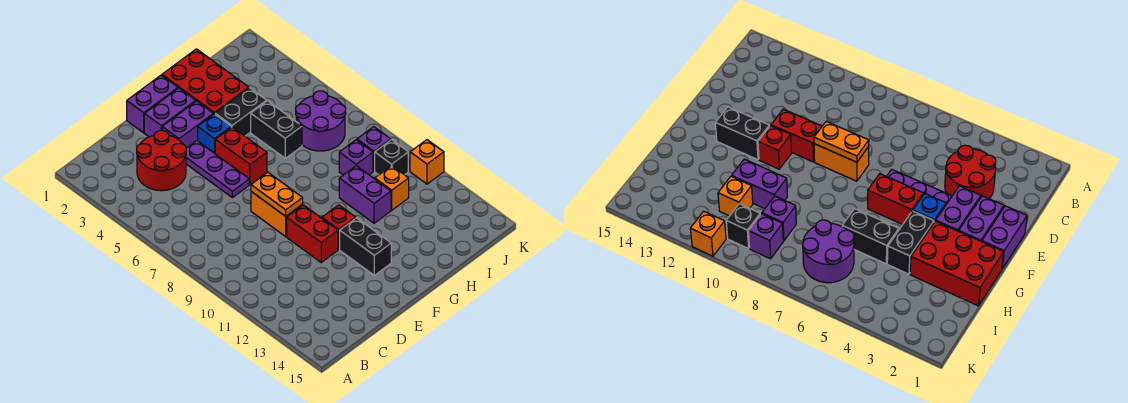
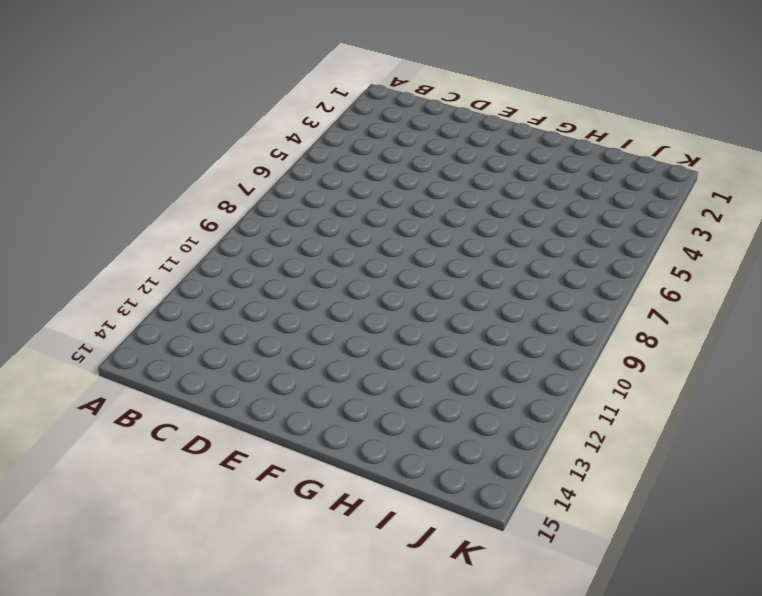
none -> red 2x2 round brick [137,131,186,191]
none -> purple 1x2 brick [127,75,178,133]
none -> purple 1x2 brick [144,88,196,137]

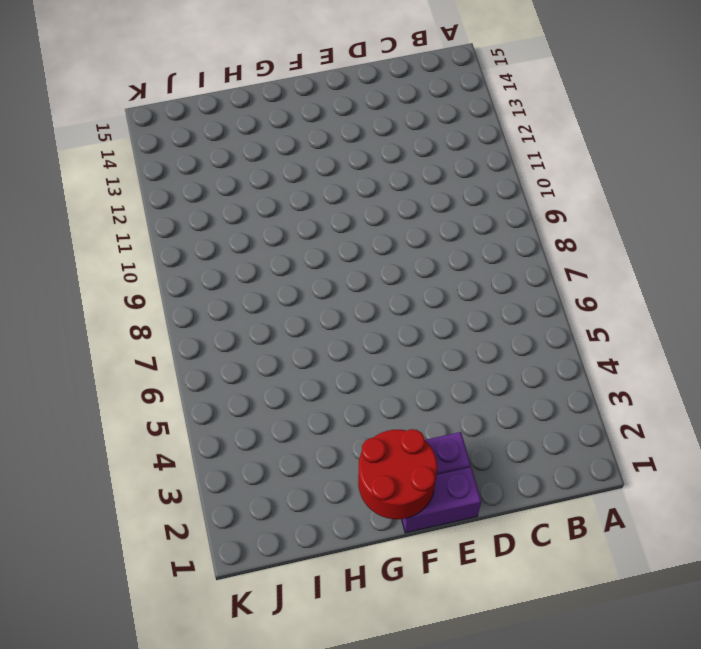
red 2x2 round brick [358,429,437,519] -> red 2x2 round brick moved to [137,131,186,191]
none -> purple 1x2 brick [162,101,214,148]
none -> purple 1x3 plate [186,141,249,198]
none -> orange 1x2 brick [251,192,303,236]

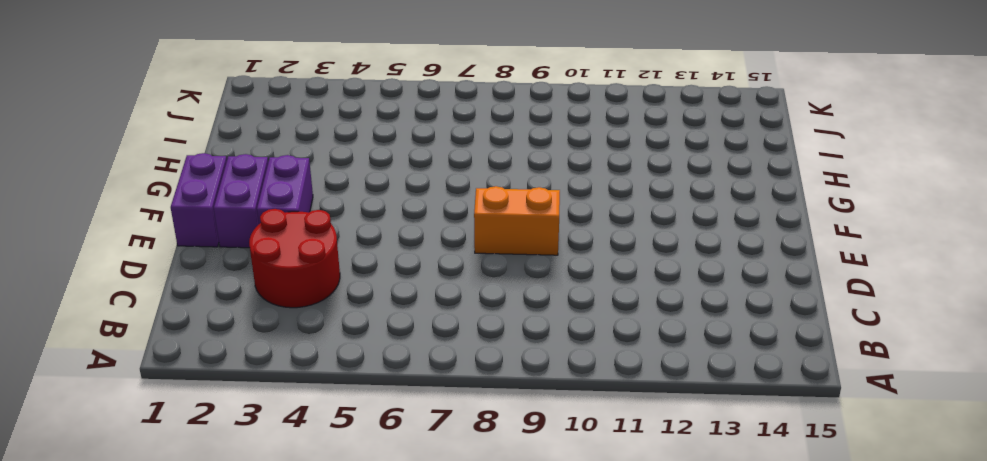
none -> purple 1x3 plate [186,141,249,198]
none -> red 1x2 brick [287,205,338,262]
none -> blue 1x1 brick [198,114,231,153]

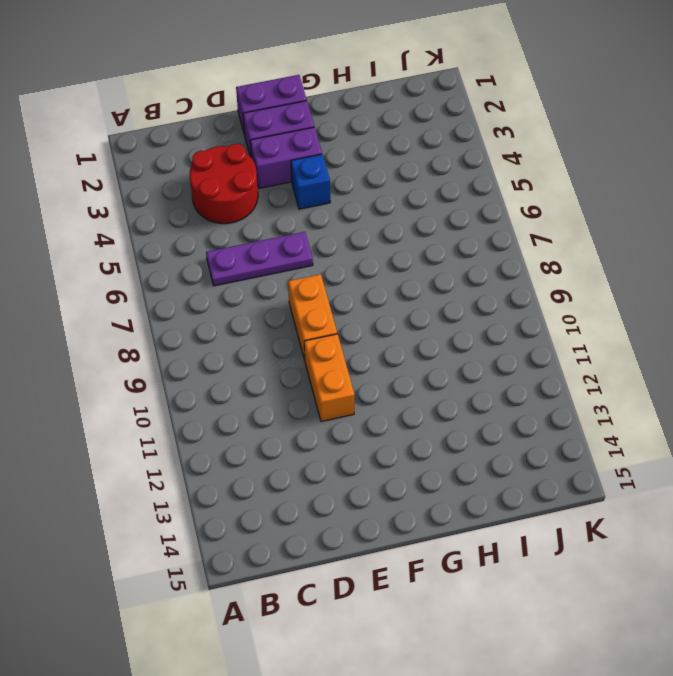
purple 1x3 plate [206,232,313,286] -> purple 1x3 plate turned to [186,141,249,198]
orange 1x2 brick [304,334,355,422] -> red 1x2 brick [287,205,338,262]
none -> red 1x2 brick [215,127,267,184]
none -> red 1x1 brick [322,205,356,249]
none -> black 1x2 brick [340,218,391,275]

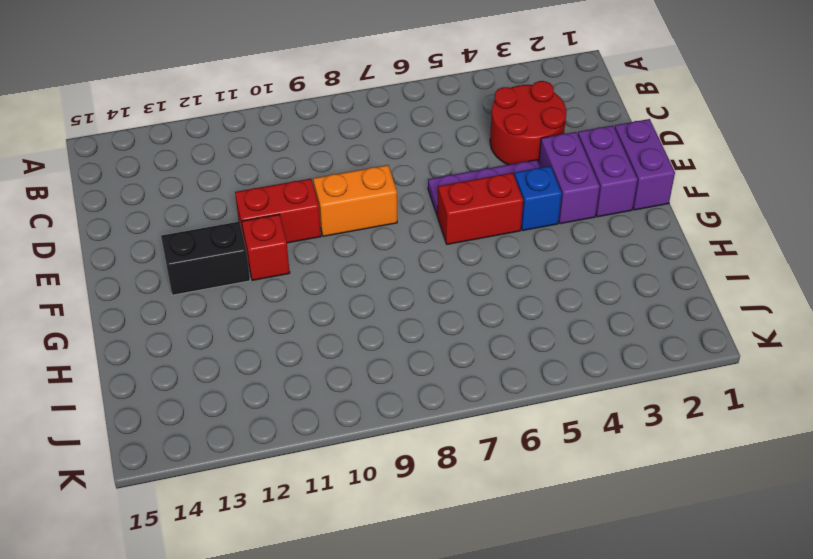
none -> red 2x3 brick [162,49,249,114]
none -> black 1x2 brick [215,88,267,136]
none -> black 1x2 brick [251,101,302,158]

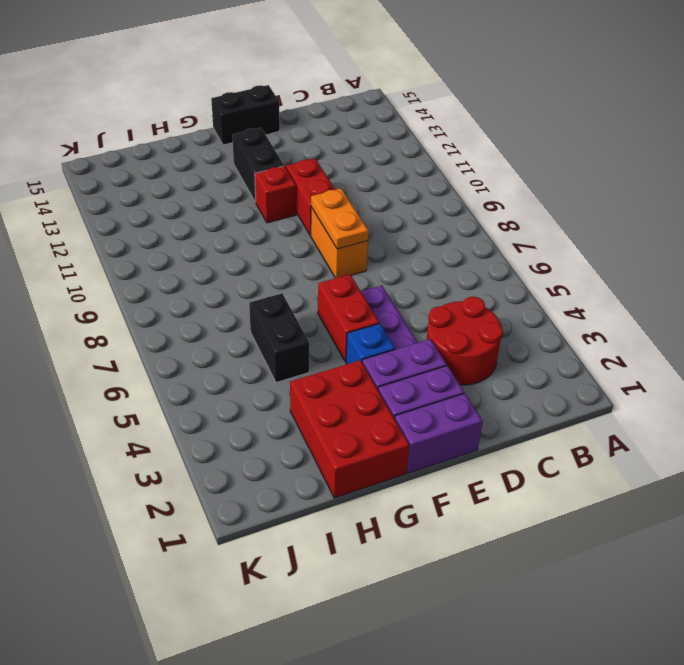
black 1x2 brick [211,85,280,145] -> black 1x2 brick moved to [215,88,267,136]
none -> purple 1x2 brick [339,166,391,223]
none -> purple 2x2 round brick [296,91,346,151]
none -> purple 1x1 brick [339,140,373,175]

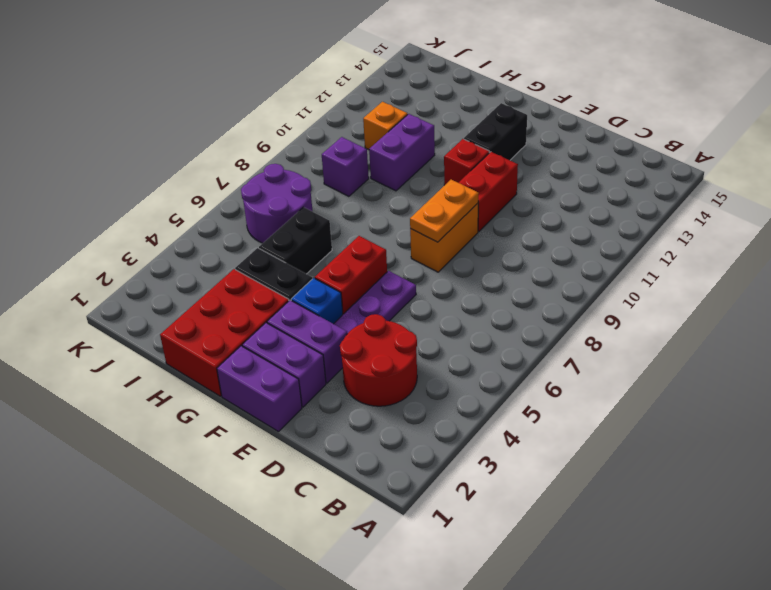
none -> purple 1x1 brick [357,127,391,171]
none -> black 1x1 brick [375,140,408,175]
none -> orange 1x1 brick [410,140,444,184]

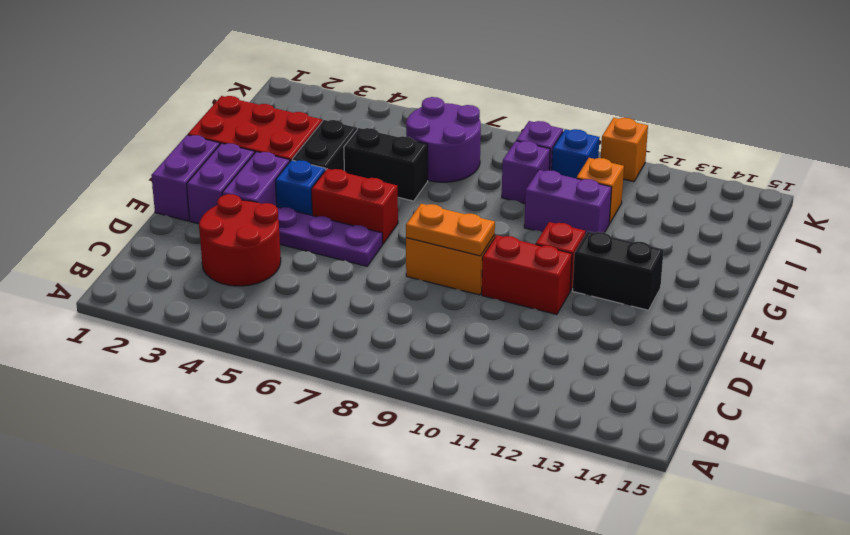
blue 1x1 brick [552,129,599,178] -> black 1x1 brick [375,140,408,175]

